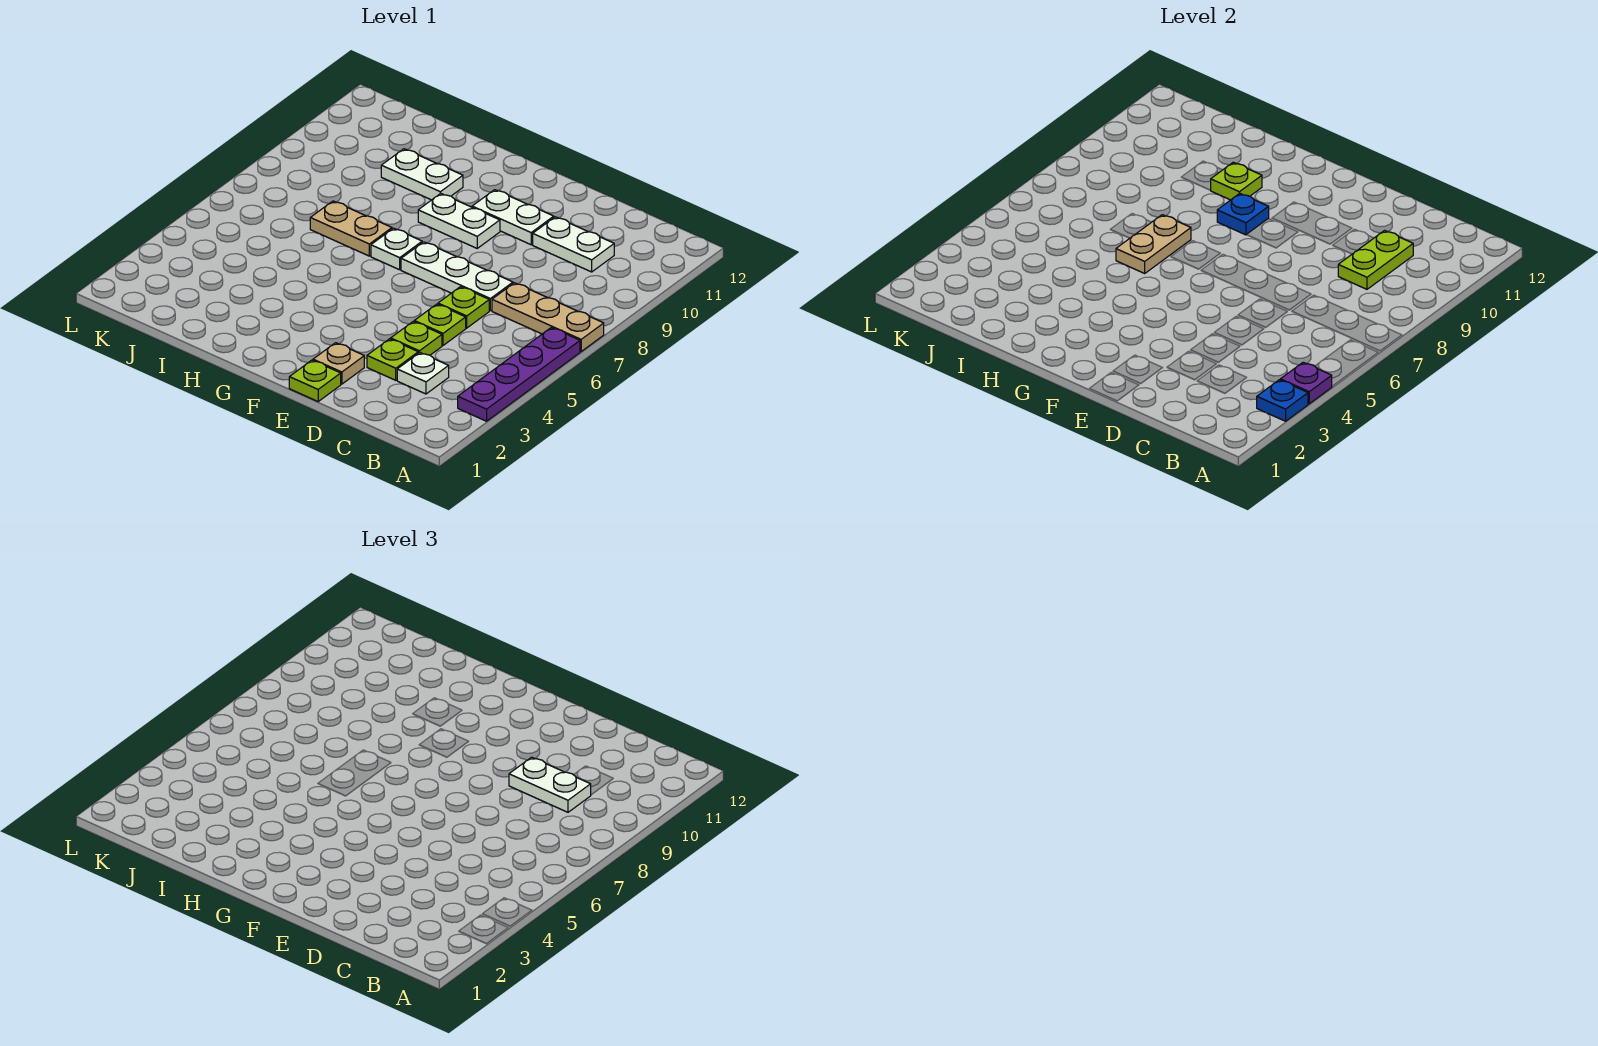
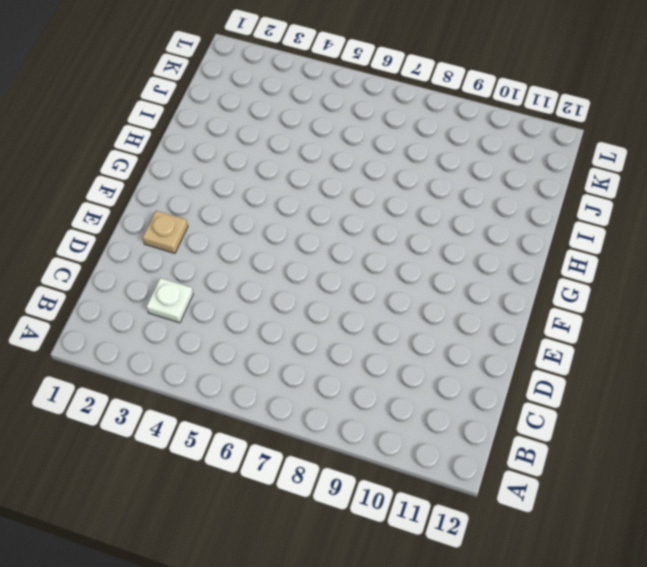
none -> purple 1x4 plate [458,328,580,421]
none -> tan 1x3 plate [492,283,604,351]
none -> white 1x2 plate [533,217,614,272]

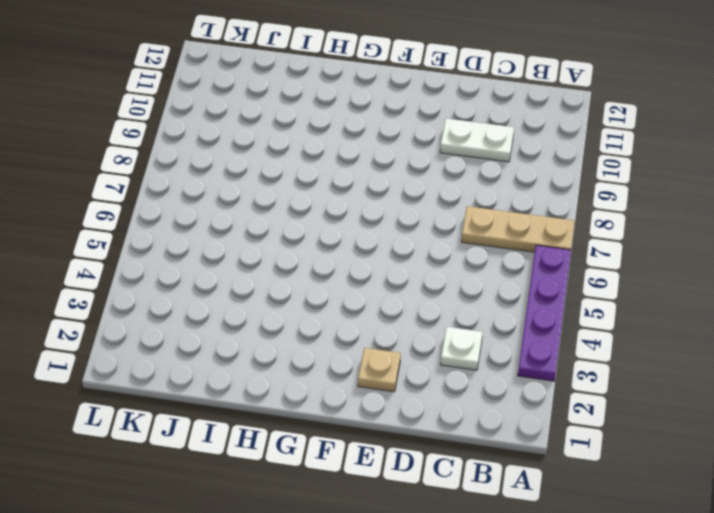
none -> lime 1x1 plate [367,339,418,380]
none -> lime 1x1 plate [391,321,442,355]
none -> lime 1x1 plate [414,304,466,345]

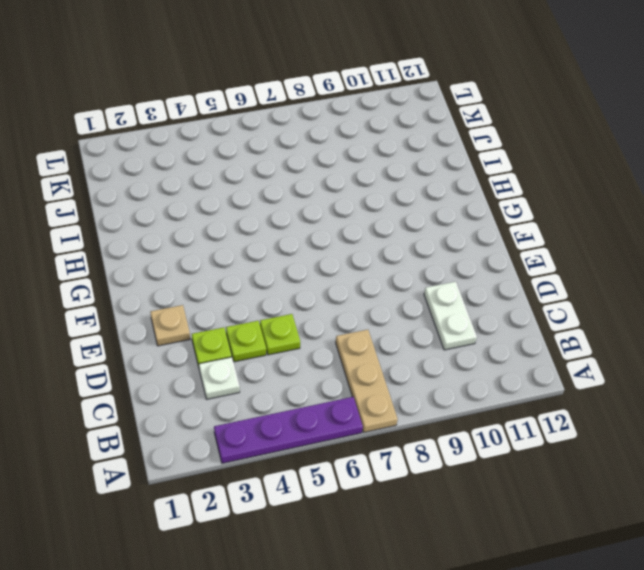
none -> lime 1x1 plate [438,287,489,328]
none -> white 1x3 plate [401,242,513,311]
none -> lime 1x1 plate [289,360,341,401]

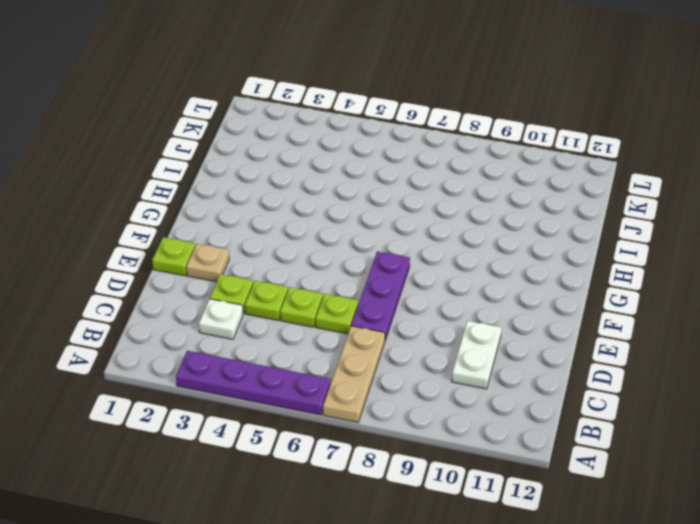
purple 1x3 plate [351,252,410,340] -> white 1x3 plate [401,242,513,311]
none -> white 1x2 plate [472,190,554,245]
none -> white 1x2 plate [418,193,500,248]
none -> white 1x1 plate [371,228,422,270]

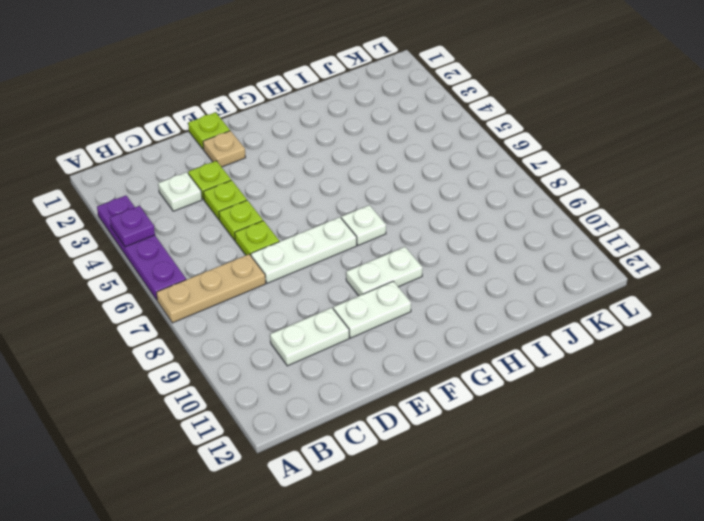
none -> tan 1x2 plate [310,201,392,256]
none -> white 1x2 plate [381,149,463,200]
none -> blue 1x1 plate [1257,380,1308,421]

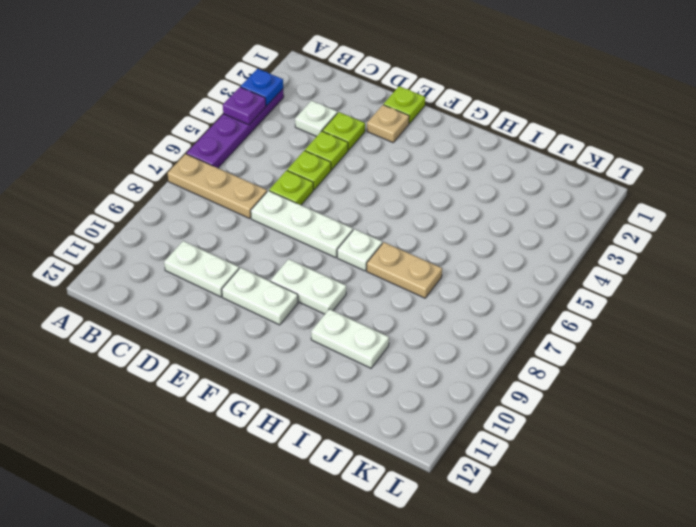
none -> lime 1x2 plate [1338,231,1413,289]
none -> blue 1x1 plate [1217,193,1269,235]
none -> tan 1x2 plate [1116,215,1191,273]

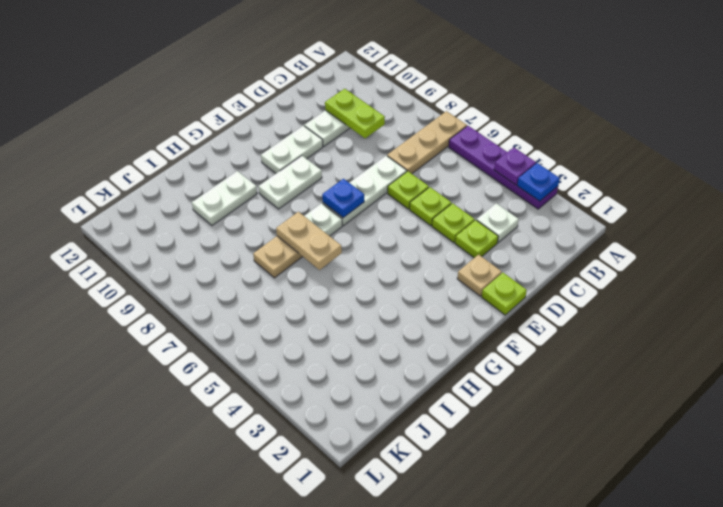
blue 1x1 plate [322,179,364,218] -> blue 1x1 plate moved to [1217,193,1269,235]
none -> lime 1x1 plate [1210,162,1262,200]
none -> white 1x2 plate [509,757,591,812]

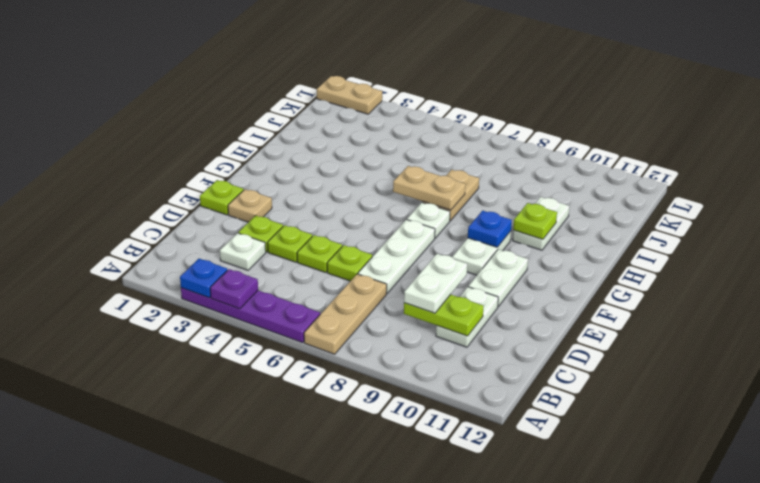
tan 1x2 plate [317,76,382,114] -> none

